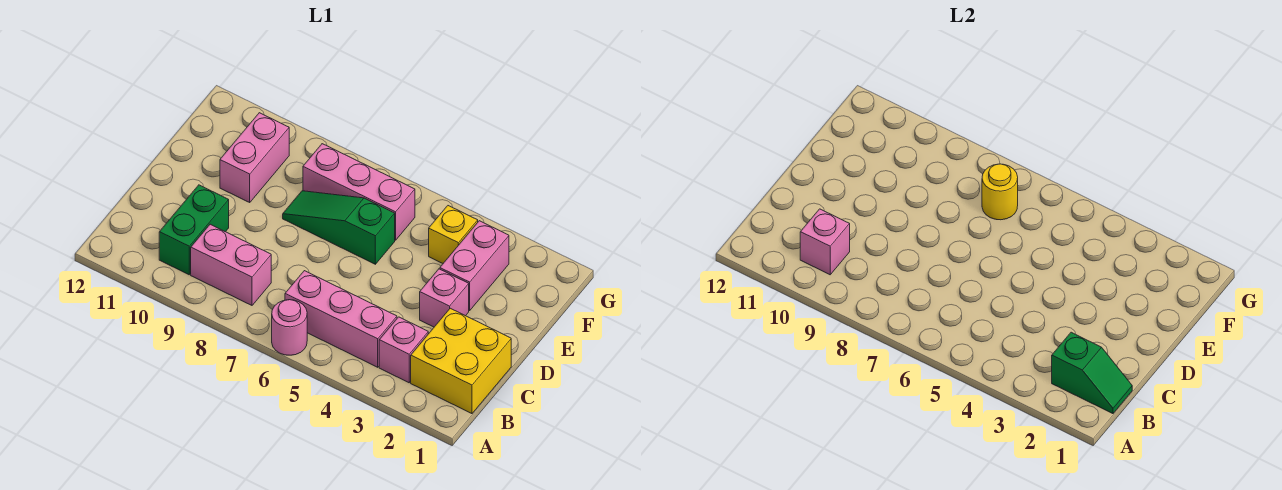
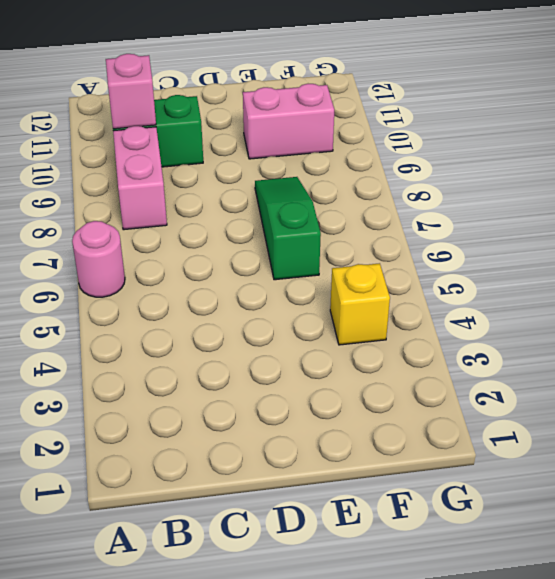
none -> yellow 2x2 brick [411,308,511,414]
none -> pink 1x1 brick [379,317,428,383]
none -> pink 1x3 brick [285,271,397,367]

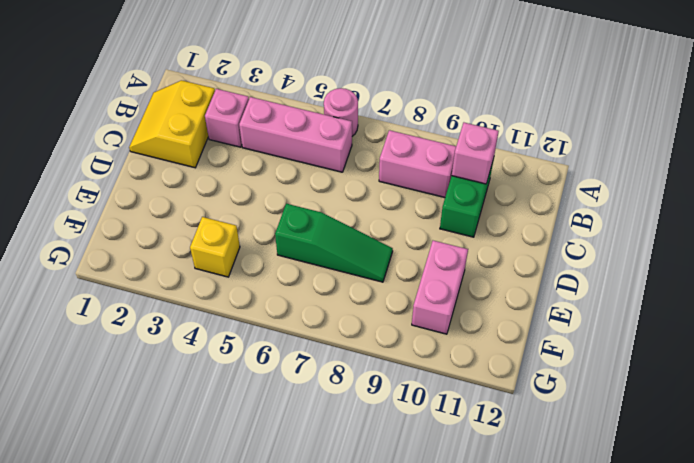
yellow 2x2 slope [129,80,215,168] -> yellow 2x2 brick [411,308,511,414]
none -> pink 1x1 brick [420,269,469,327]
none -> pink 1x2 brick [440,221,509,311]
none -> pink 1x3 brick [303,144,415,240]

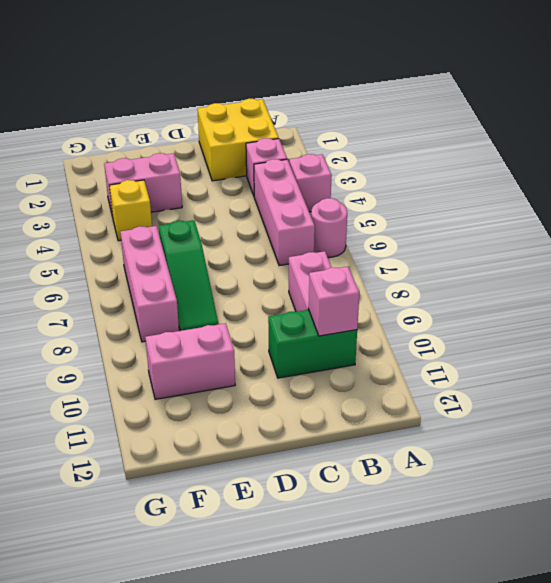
pink 1x1 brick [289,154,332,212] -> pink 1x1 brick moved to [420,269,469,327]
none -> green 1x2 slope [1052,332,1132,414]
none -> yellow 1x1 round brick [982,164,1018,220]

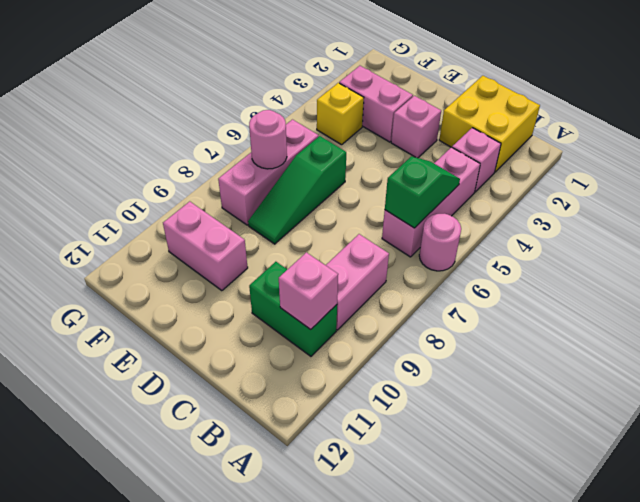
green 1x2 slope [385,156,460,228] -> green 1x2 slope moved to [1052,332,1132,414]
pink 1x1 round brick [249,110,287,169] -> yellow 1x1 round brick [982,164,1018,220]

